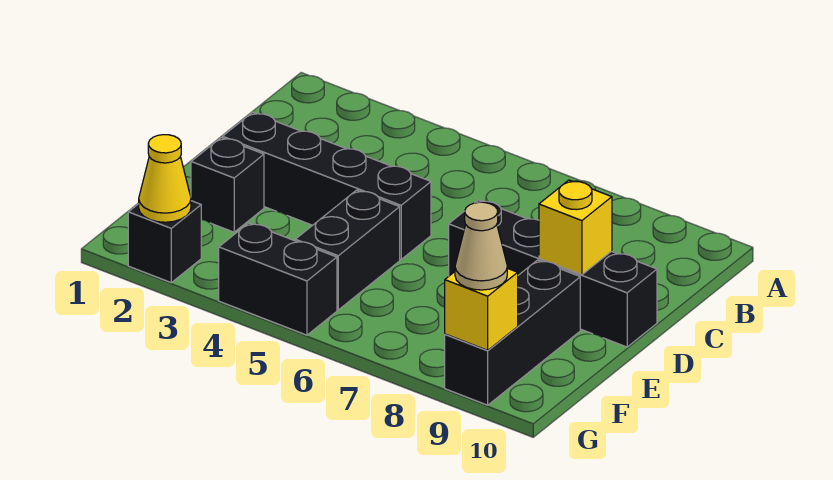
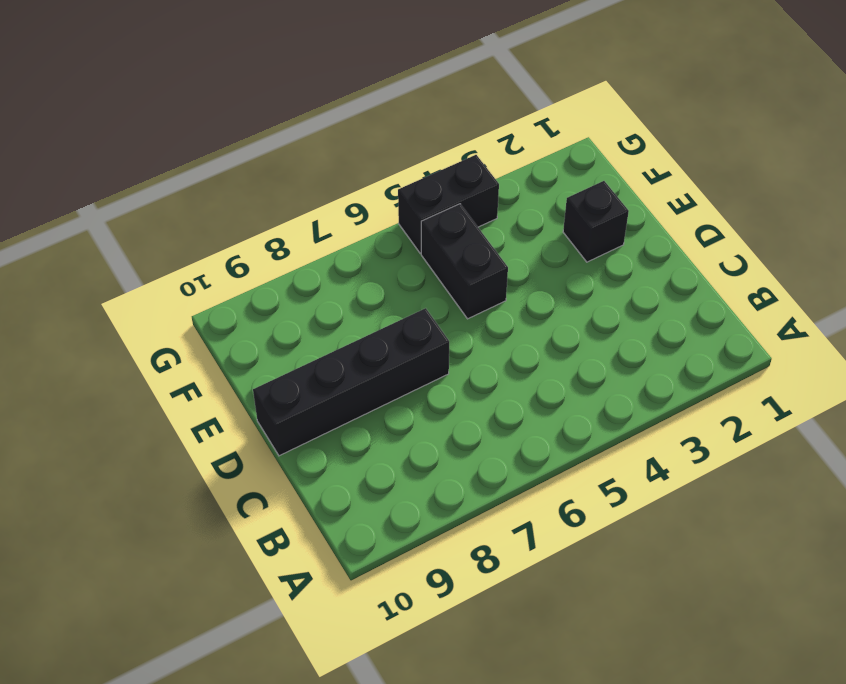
none -> black 1x4 brick [223,112,431,259]
none -> black 1x3 brick [445,260,580,405]

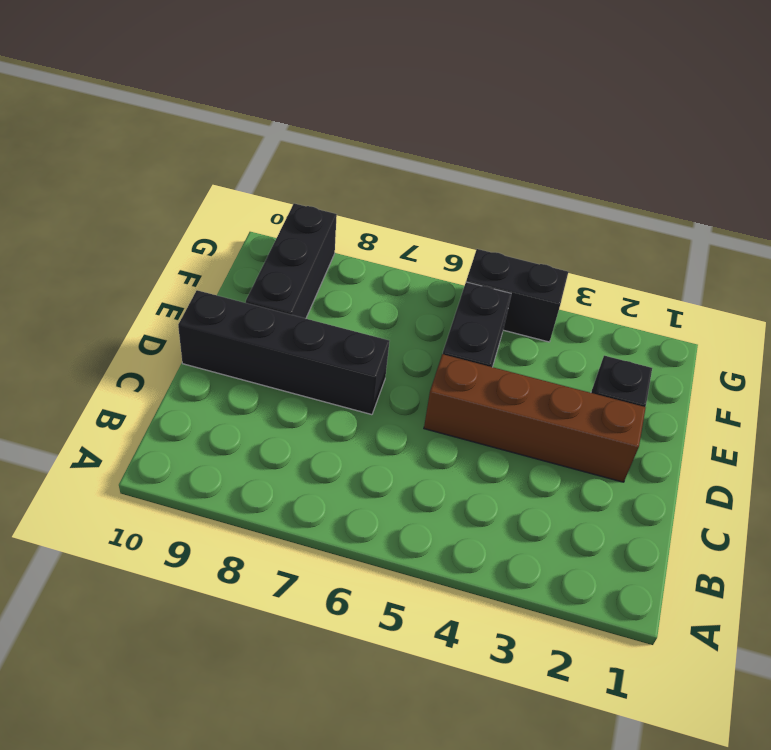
brown 1x4 brick [424,354,646,482] -> black 1x4 brick [223,112,431,259]
none -> black 1x1 brick [128,201,201,282]
none -> yellow 1x1 brick [539,180,612,275]

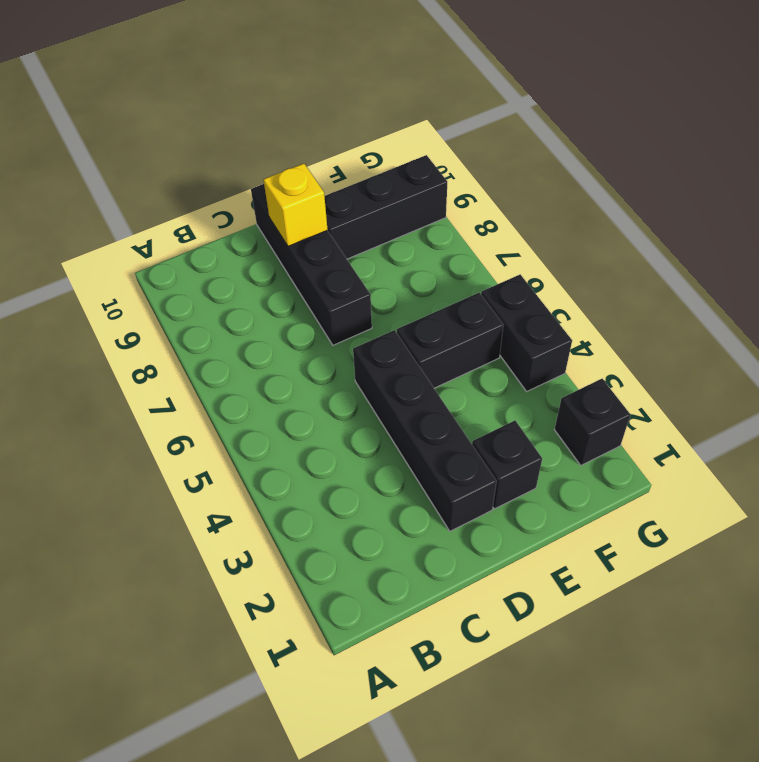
none -> yellow 1x1 cone [139,135,191,222]
none -> yellow 1x1 brick [445,268,518,350]

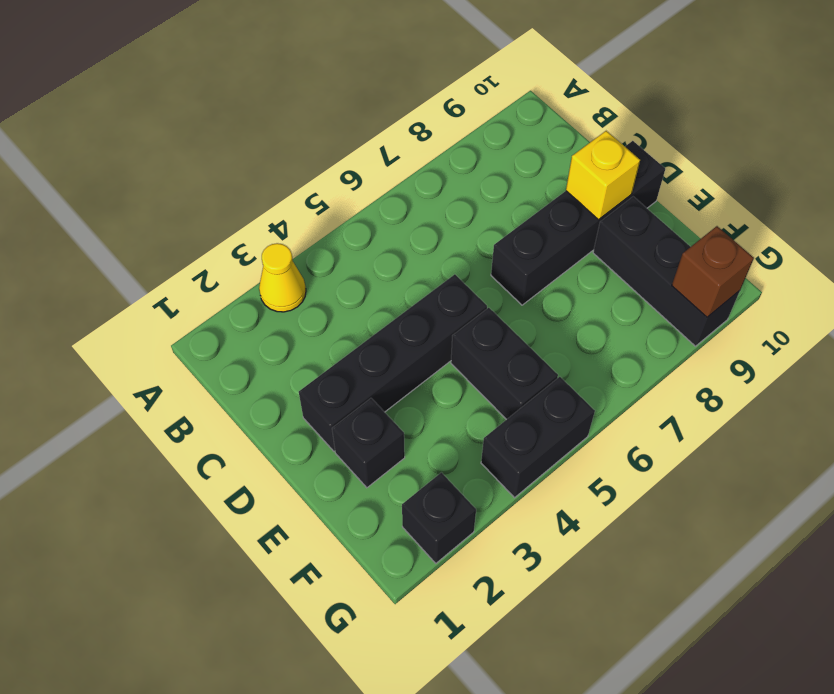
yellow 1x1 cone [259,243,306,312] -> yellow 1x1 cone moved to [139,135,191,222]
brown 1x1 brick [672,226,754,317] -> yellow 1x1 brick [445,268,518,350]
none -> tan 1x1 cone [455,202,507,290]

